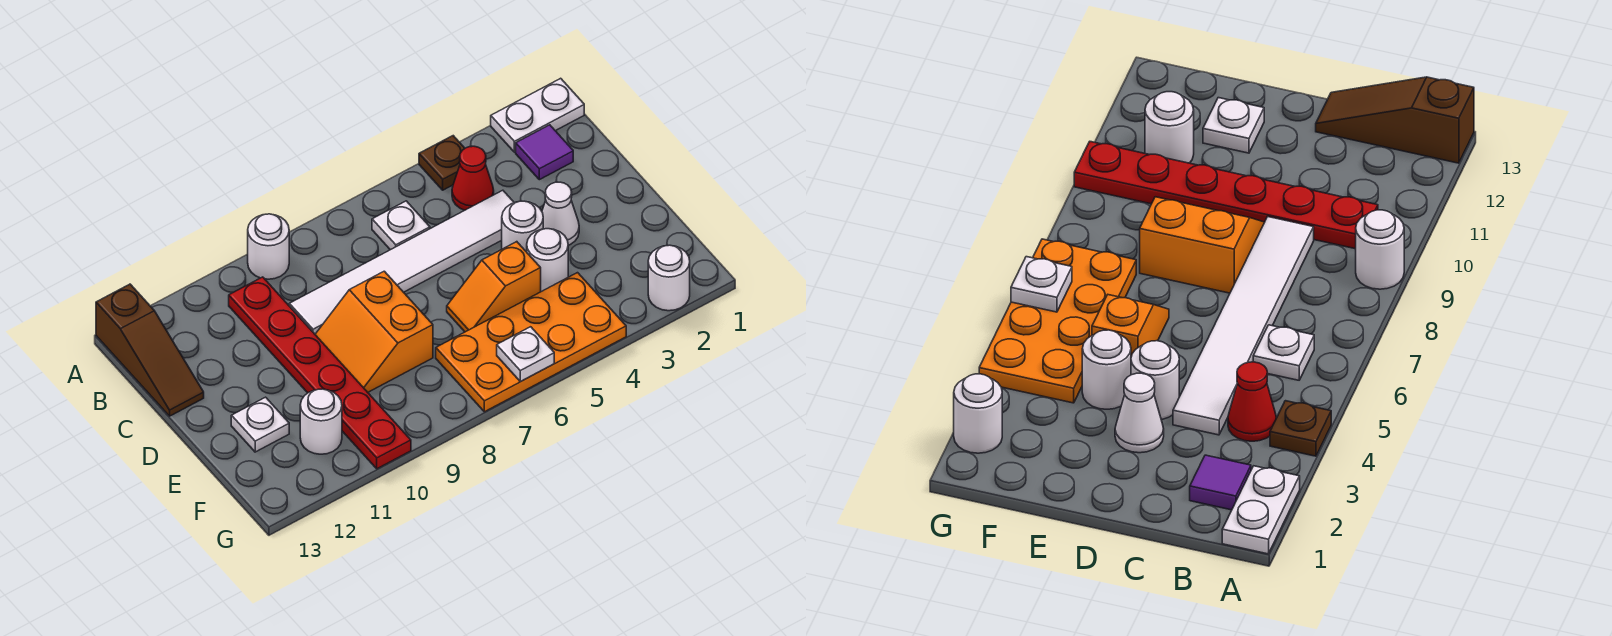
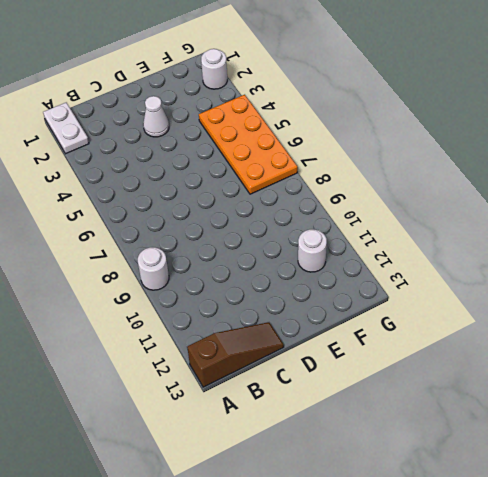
none -> brown 1x1 plate [419,136,465,190]
none -> purple 1x1 tile [516,125,573,180]
none -> red 1x1 cone [452,146,494,210]

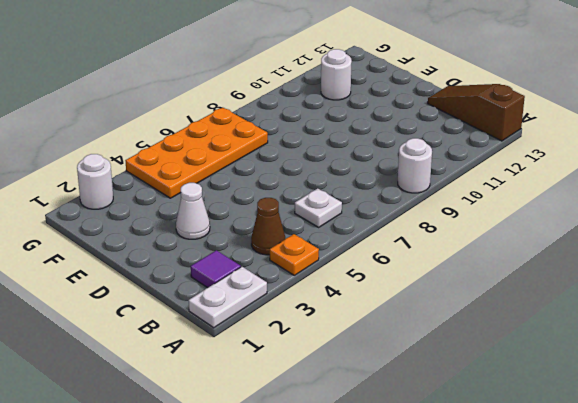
orange 1x1 plate [270,234,319,275] -> brown 1x1 plate [419,136,465,190]
brown 1x1 cone [251,198,285,255] -> red 1x1 cone [452,146,494,210]
none -> red 1x6 plate [229,277,411,469]
none -> white 1x6 tile [289,190,514,334]
none -> white 1x1 round brick [502,201,543,252]

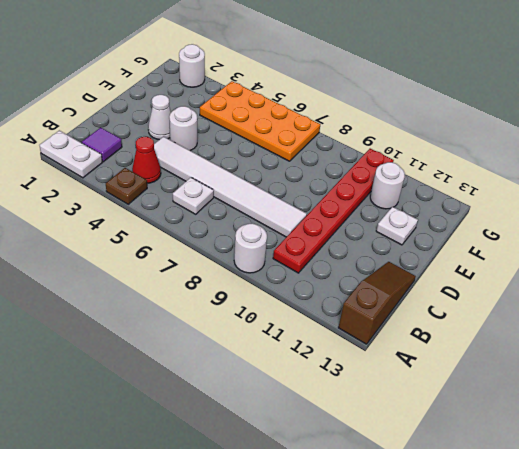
none -> orange 2x2 slope [315,271,433,392]
none -> white 1x1 round brick [527,229,568,292]
none -> orange 1x2 slope [447,242,541,332]

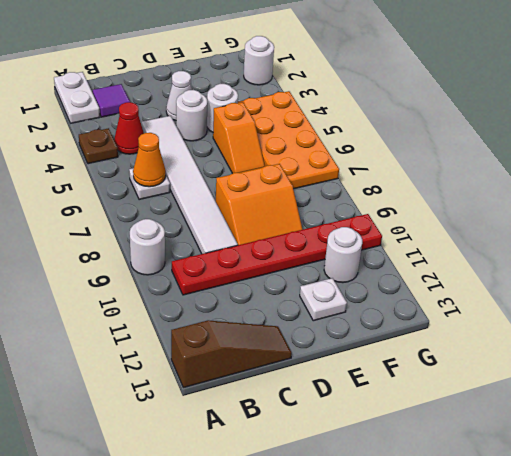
orange 1x1 cone [133,133,166,187] -> none
none -> white 1x1 plate [497,327,554,382]

